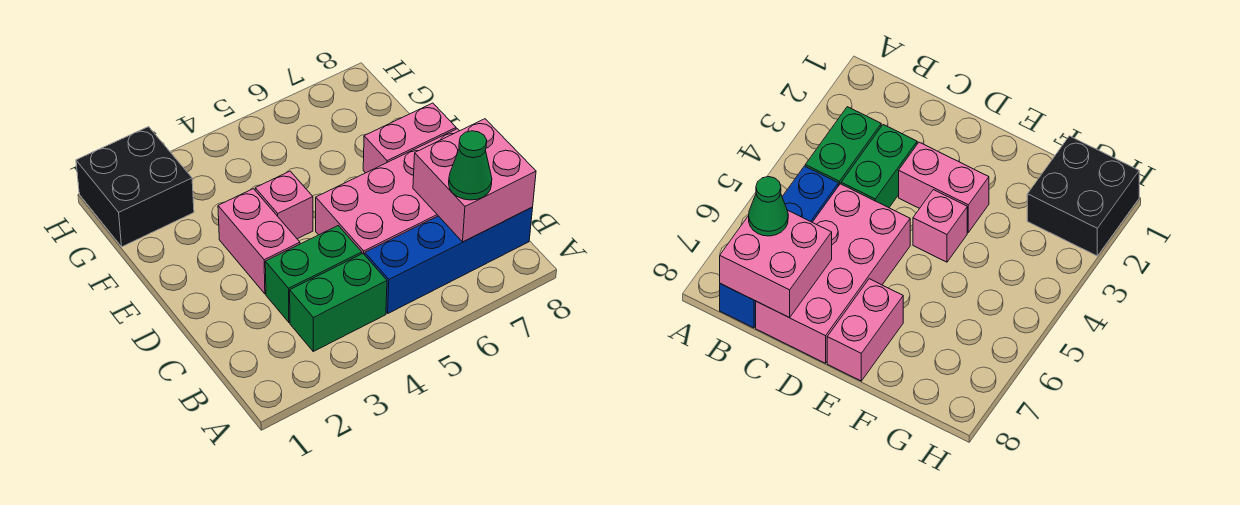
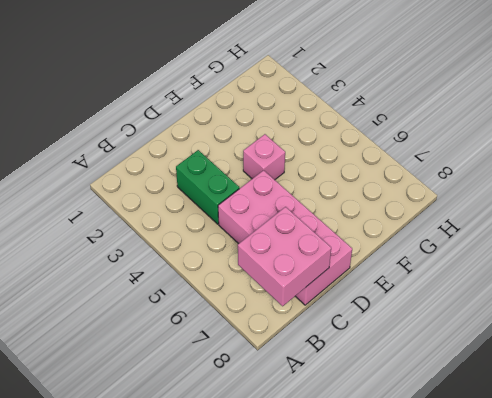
none -> green 1x2 brick [290,254,387,351]
none -> blue 1x4 brick [365,207,533,313]

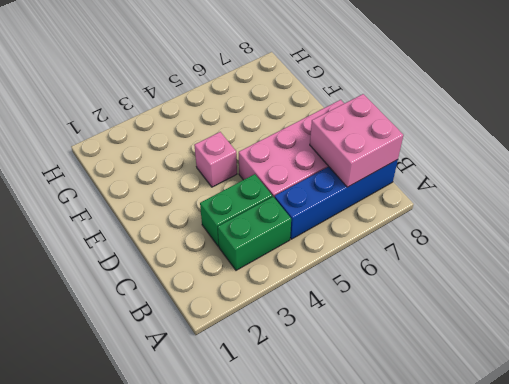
none -> pink 1x2 brick [218,189,300,294]
none -> pink 1x2 brick [363,103,456,173]

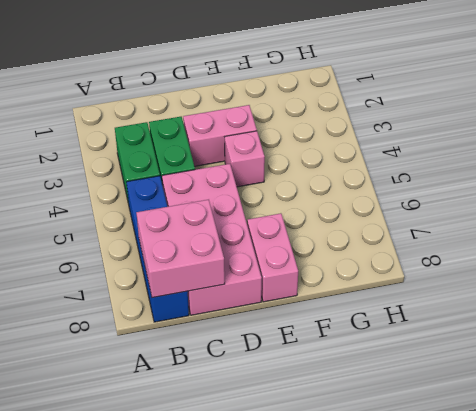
none -> black 2x2 brick [76,127,194,247]
none -> green 1x1 cone [449,131,492,200]

